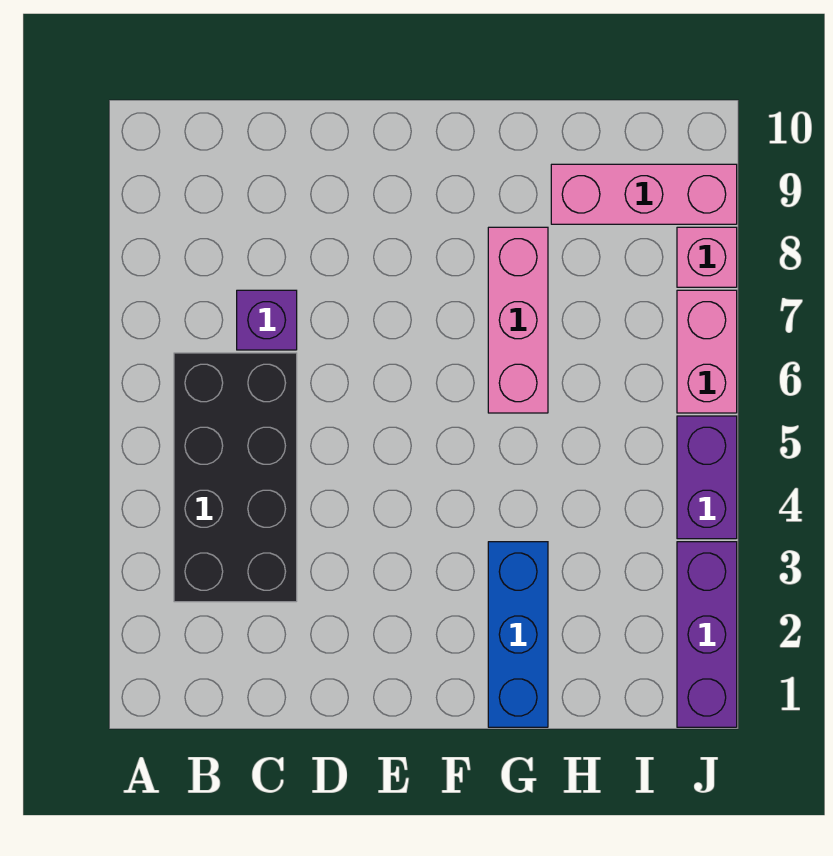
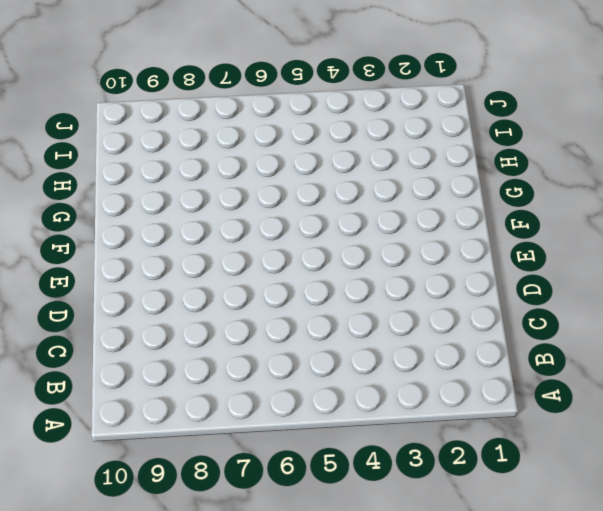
none -> black 2x4 brick [174,353,297,602]
none -> purple 1x1 brick [237,290,297,350]

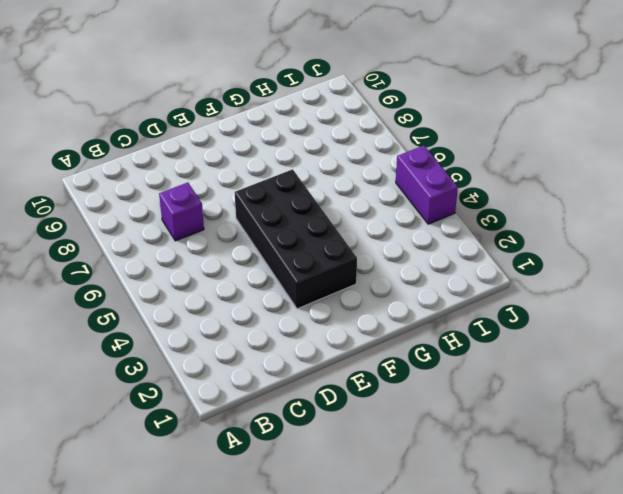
black 2x4 brick [235,169,357,309] -> black 2x4 brick moved to [174,353,297,602]
none -> blue 1x3 brick [488,542,548,727]
none -> pink 1x3 brick [488,227,548,413]

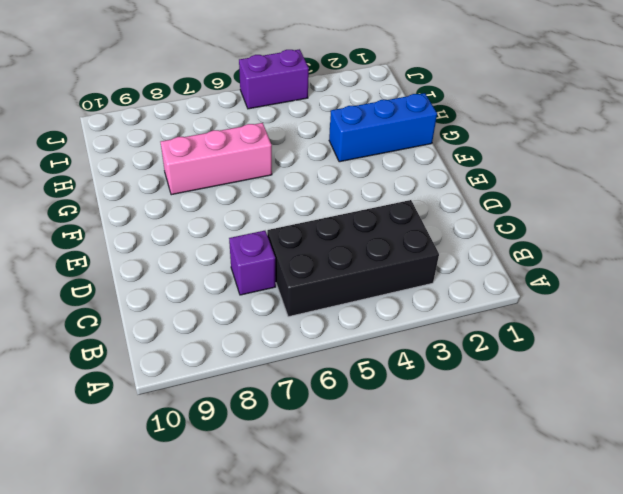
none -> pink 1x3 brick [551,164,737,224]
none -> purple 1x3 brick [677,542,737,727]

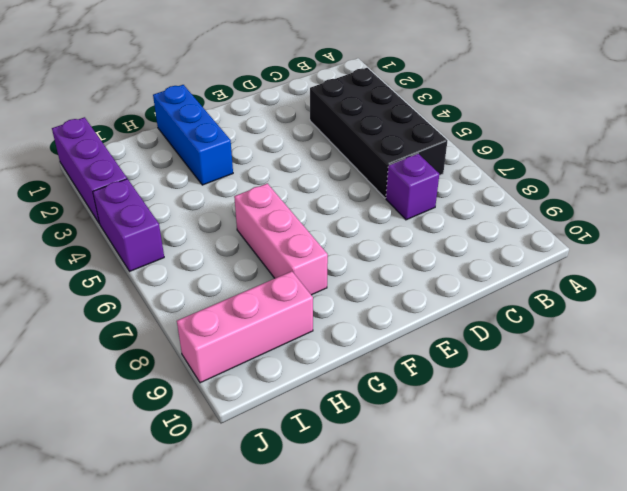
none -> pink 1x2 brick [677,290,737,413]
none -> pink 1x1 brick [677,227,737,287]

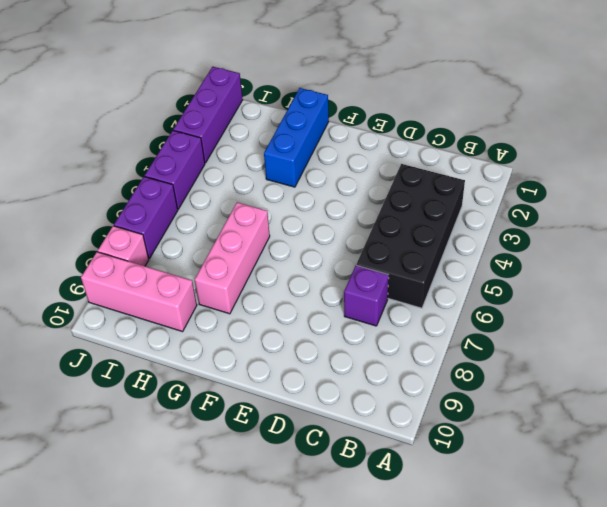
purple 1x2 brick [114,177,178,258] -> pink 1x2 brick [677,290,737,413]

